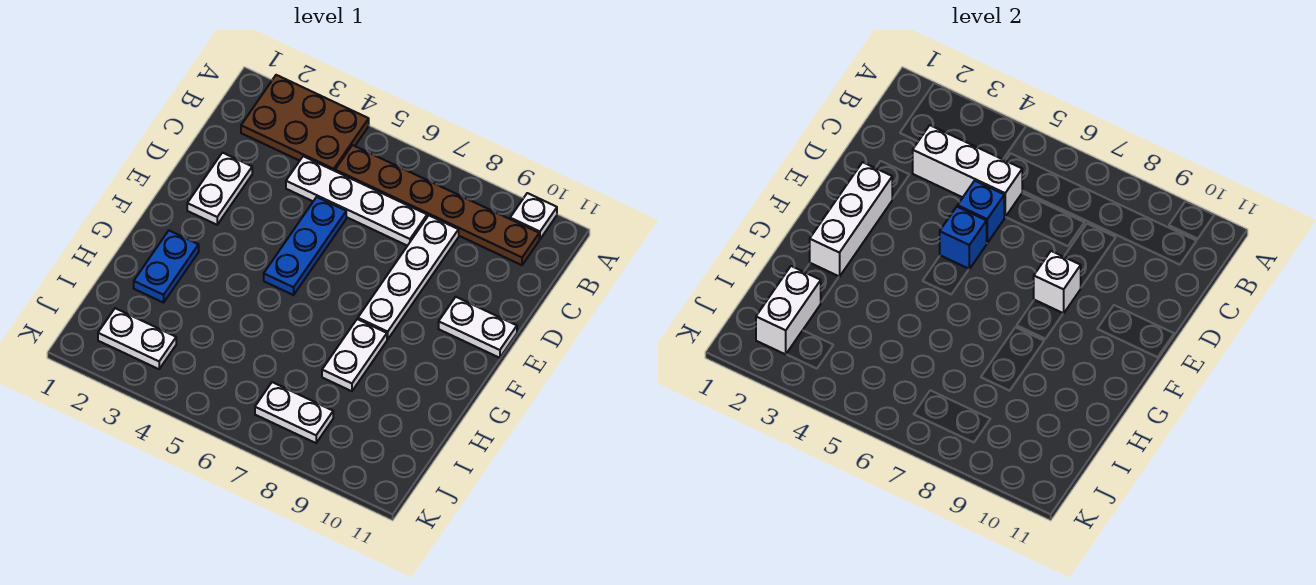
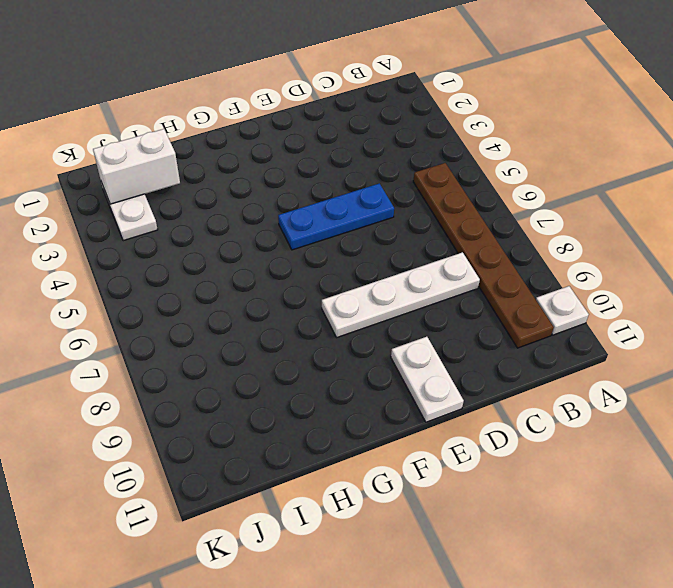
none -> brown 2x3 plate [241,75,369,171]
none -> white 1x4 plate [286,156,427,246]
none -> white 1x2 plate [187,153,252,225]

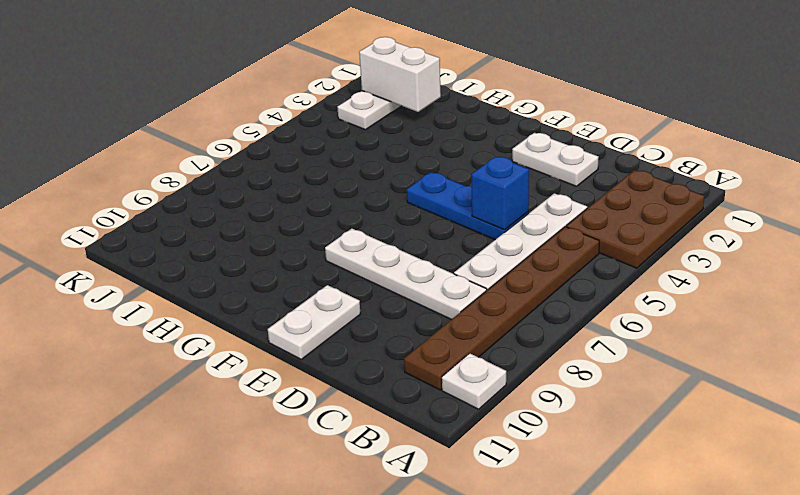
none -> blue 1x2 plate [134,231,199,303]
none -> white 1x2 plate [322,319,387,391]
none -> white 1x2 plate [255,382,333,443]

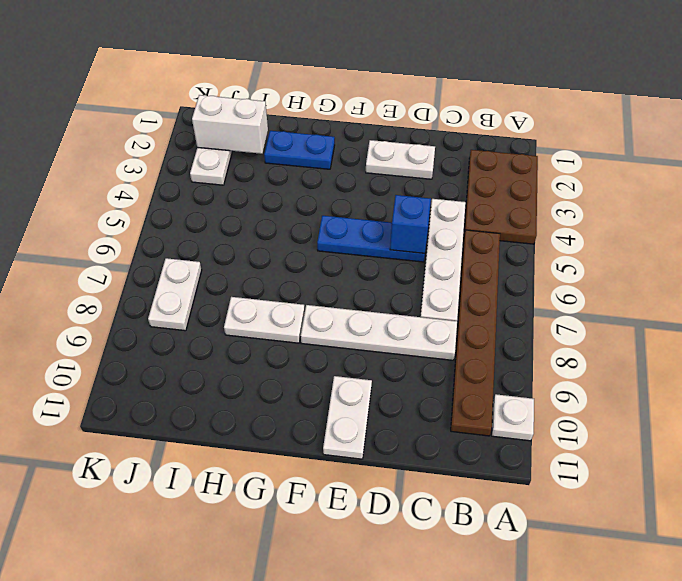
none -> white 1x3 brick [913,125,1022,217]
none -> white 1x3 brick [810,162,892,277]
none -> blue 1x1 brick [940,207,987,269]

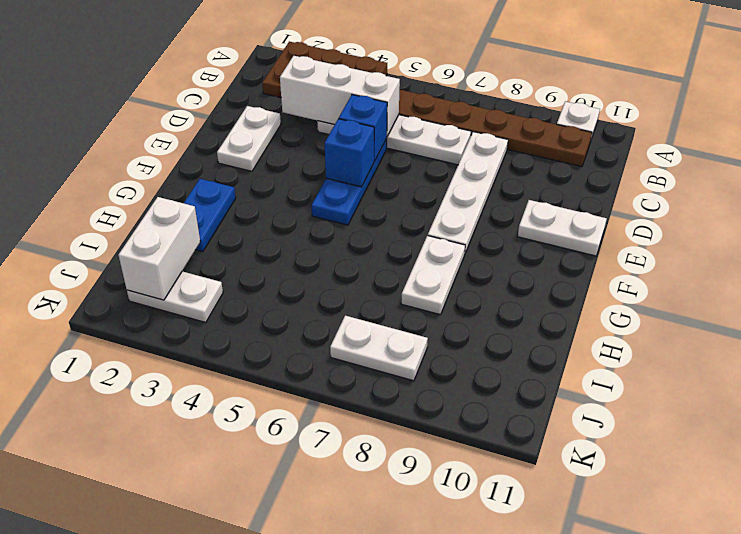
none -> white 1x3 brick [810,162,892,277]
none -> white 1x1 brick [1034,251,1081,313]

